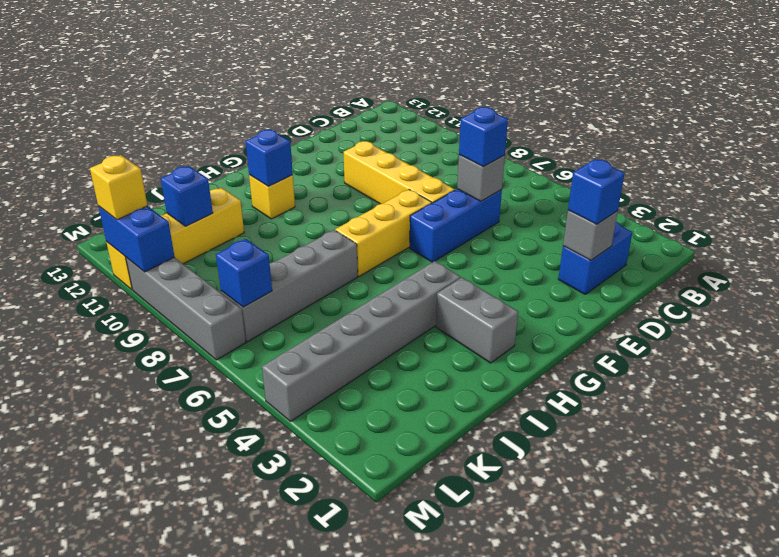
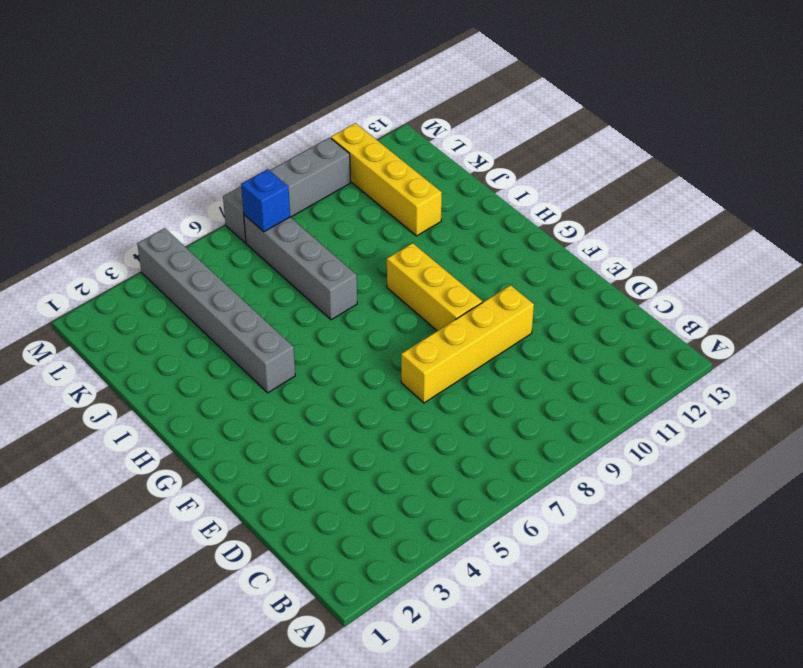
yellow 1x3 brick [387,243,482,331] -> yellow 1x3 brick moved to [335,190,432,276]
none -> blue 1x2 brick [558,222,632,294]
none -> blue 1x3 brick [410,189,502,262]
none -> grey 1x2 brick [436,278,518,363]

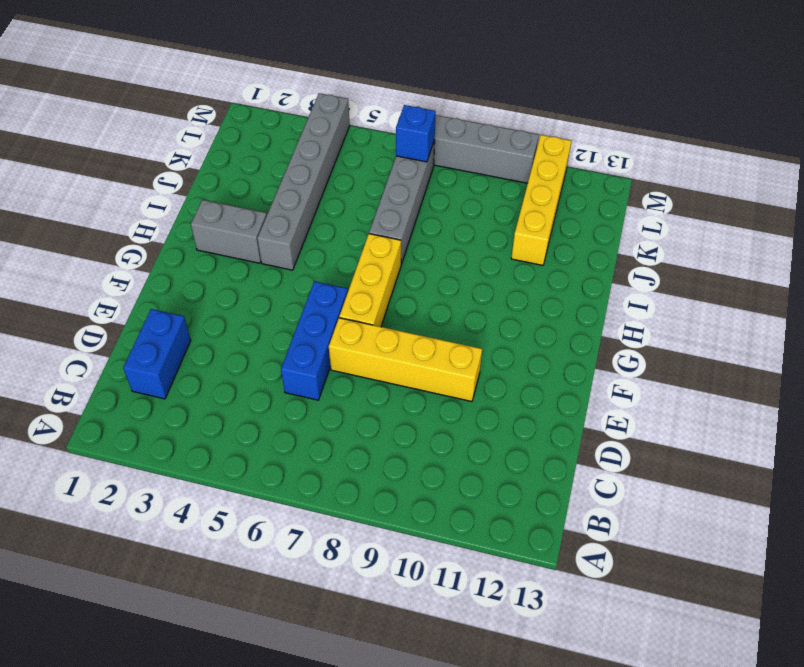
none -> yellow 1x1 brick [249,175,295,219]
none -> grey 1x1 brick [563,210,618,261]
none -> grey 1x1 brick [457,155,505,201]

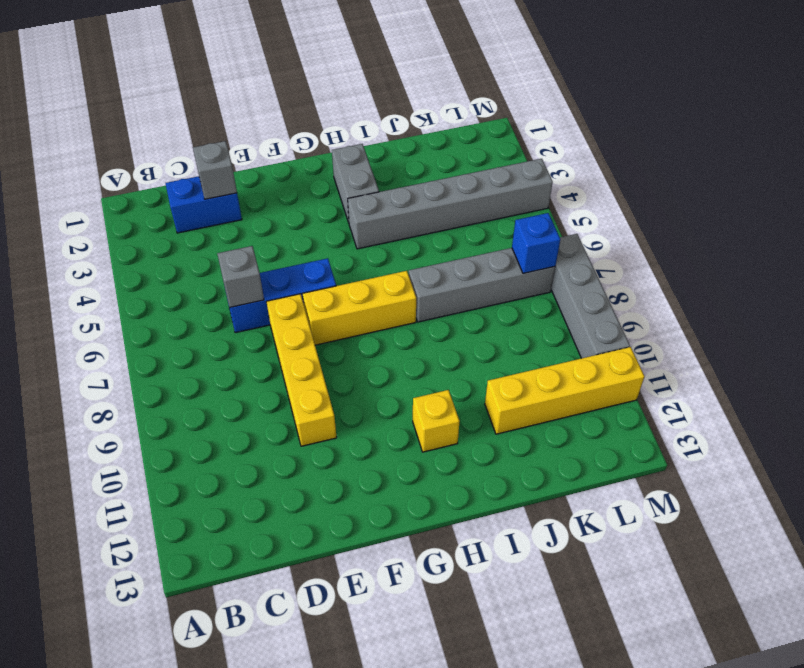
none -> blue 1x1 brick [246,130,293,186]
none -> blue 1x1 brick [161,166,213,226]
none -> blue 1x2 brick [98,206,175,272]

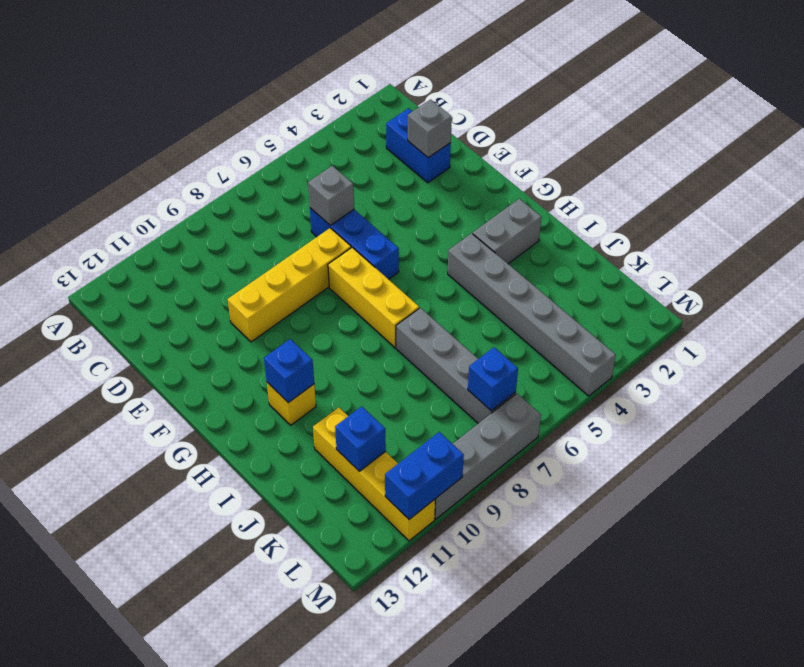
none -> blue 1x1 brick [568,159,625,224]
none -> blue 1x1 brick [459,107,508,167]
none -> yellow 1x1 brick [90,155,147,220]

